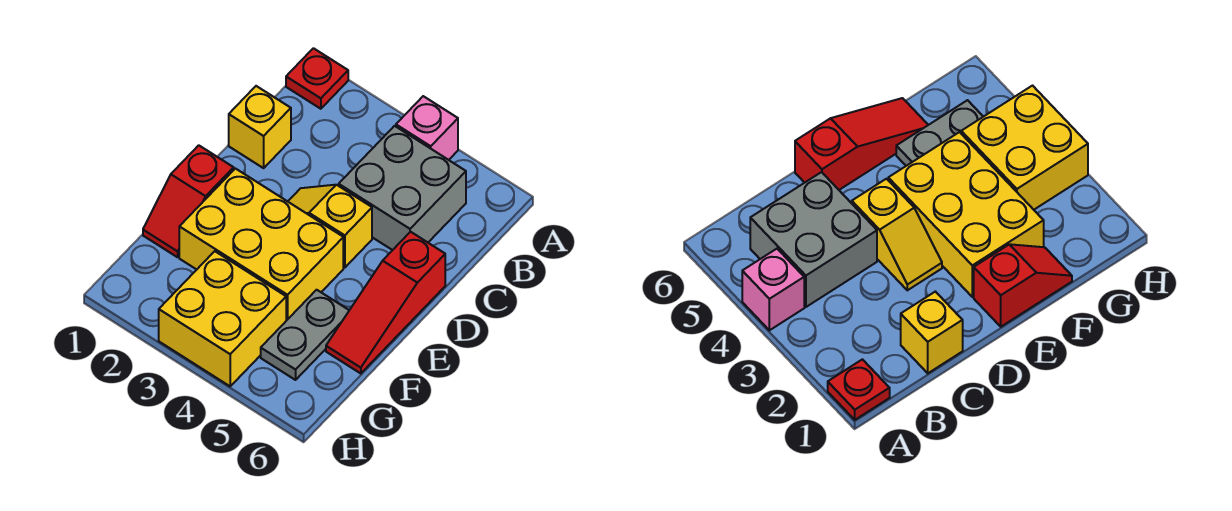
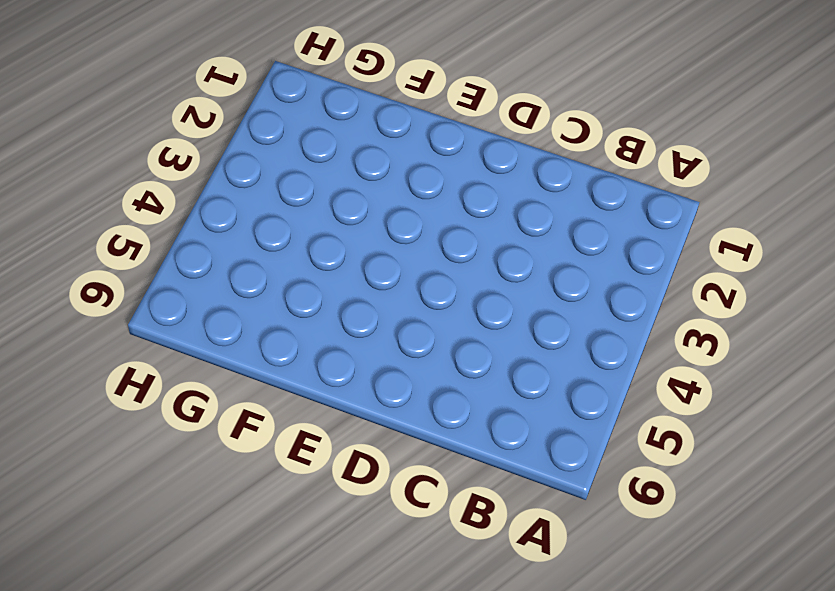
none -> red 1x1 plate [286,48,348,109]
none -> pink 1x1 brick [396,96,458,160]

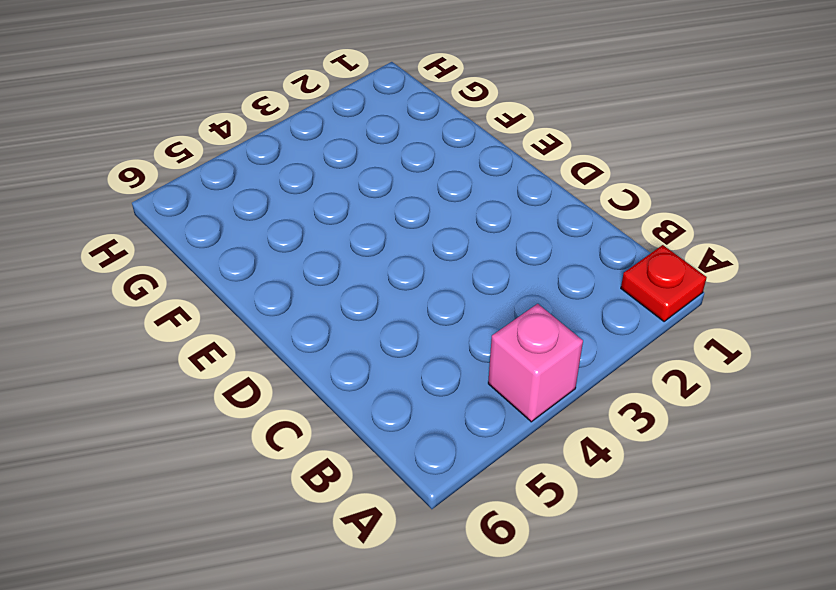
none -> grey 2x2 brick [339,126,466,250]
none -> yellow 1x1 brick [229,86,291,168]

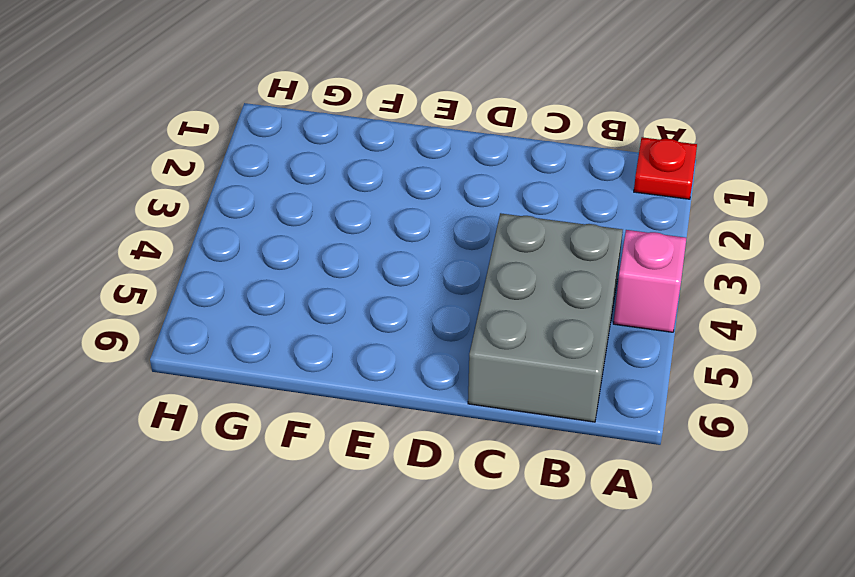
grey 2x3 brick [468,213,623,422] -> grey 2x2 brick [339,126,466,250]
none -> yellow 1x1 brick [229,86,291,168]
none -> yellow 1x2 slope [288,185,372,268]

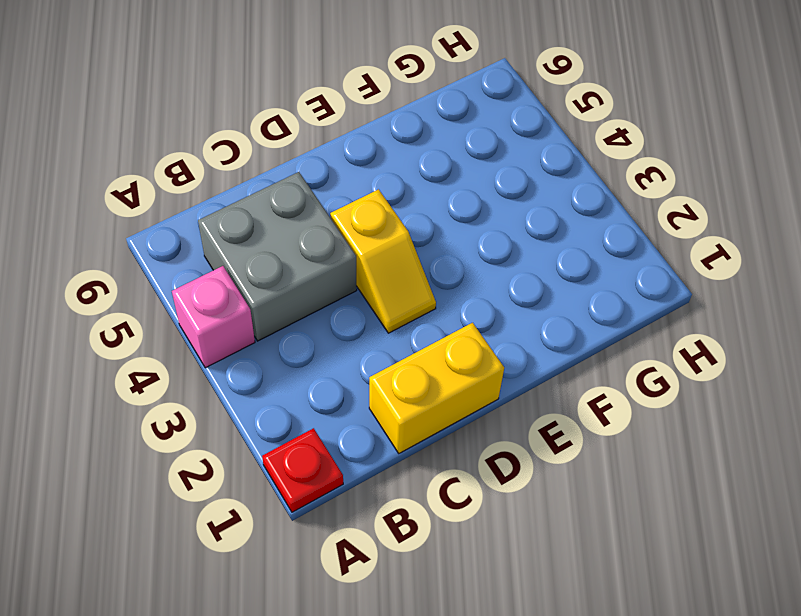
yellow 1x2 brick [369,323,504,453] -> yellow 1x1 brick [229,86,291,168]
none -> red 1x3 slope [326,232,445,374]
none -> red 1x2 slope [143,145,234,257]

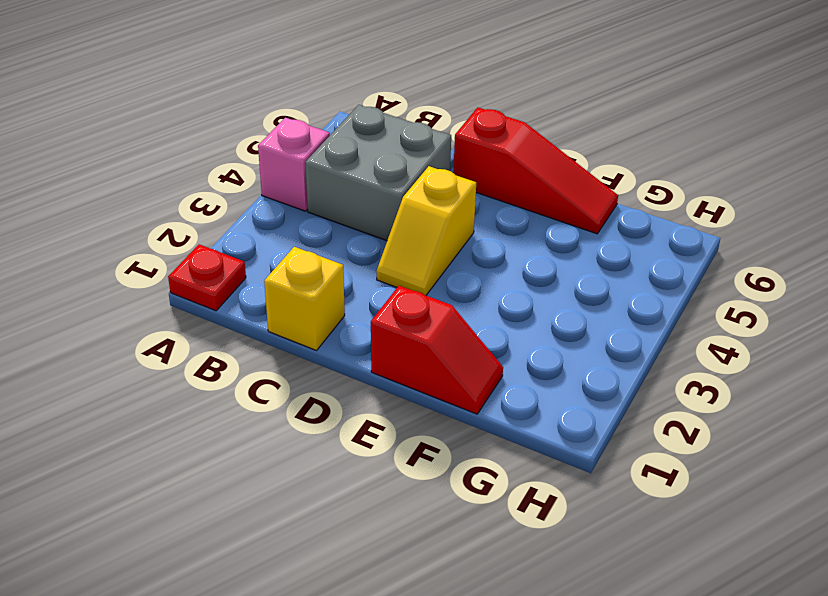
none -> yellow 2x3 brick [179,169,343,321]
none -> grey 1x2 plate [261,290,349,380]

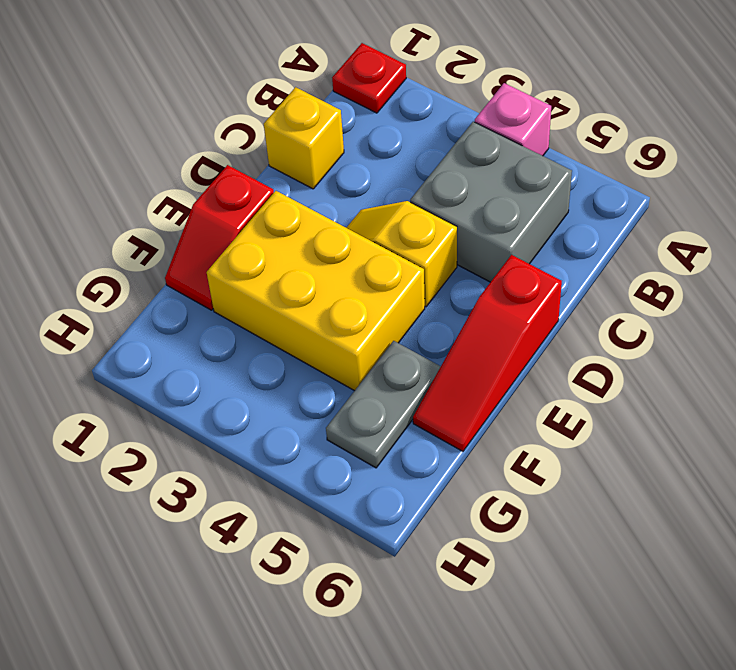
none -> yellow 2x2 brick [159,251,286,386]

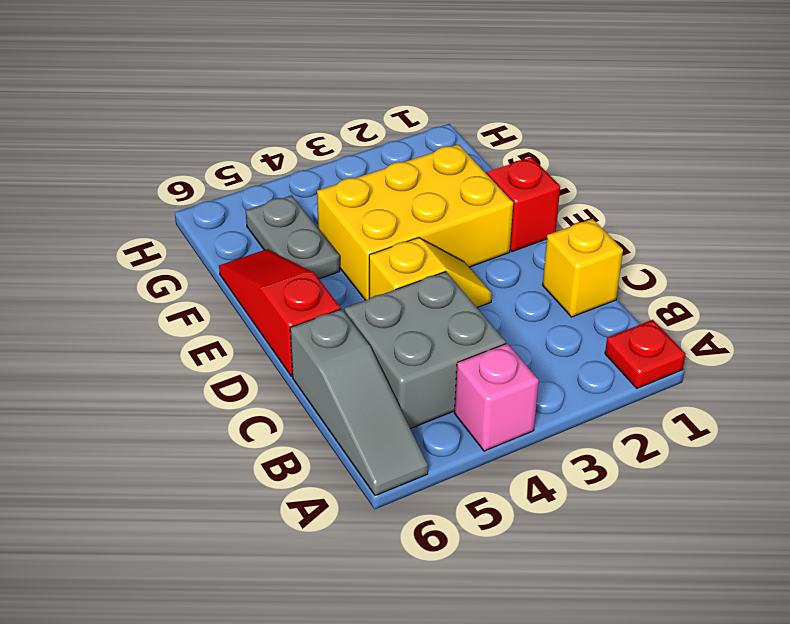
grey 1x3 slope [290,309,428,496] -> none
none -> yellow 2x2 brick [159,251,286,386]

